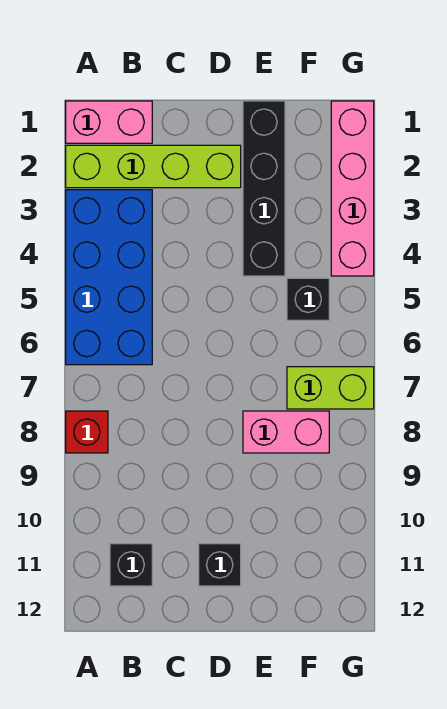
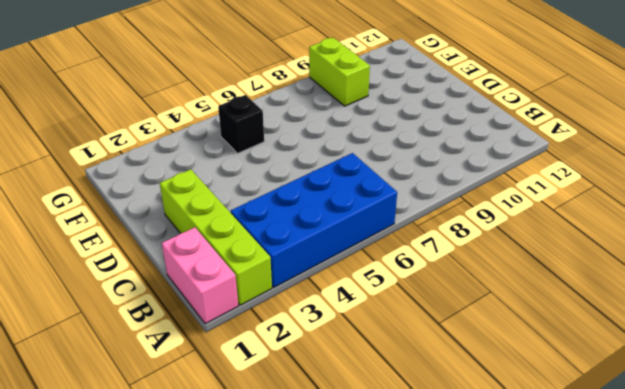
lime 1x2 brick [309,38,370,106] -> lime 1x2 brick moved to [287,367,374,409]
none -> red 1x1 brick [66,411,108,453]
none -> black 1x1 brick [110,544,152,586]

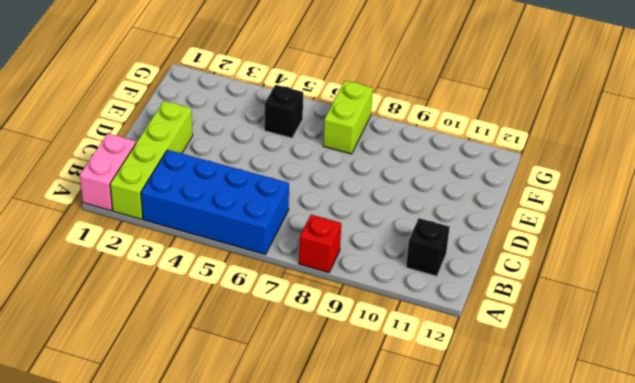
none -> black 1x1 brick [199,544,241,586]
none -> black 1x4 brick [243,101,285,276]

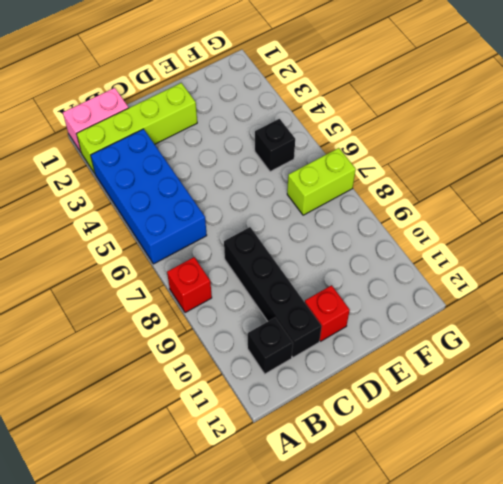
black 1x4 brick [224,227,322,357] -> black 1x4 brick moved to [243,101,285,276]
red 1x1 brick [305,285,350,341] -> black 1x1 brick [199,544,241,586]
none -> pink 1x2 brick [243,411,329,453]
none -> pink 1x4 brick [331,101,374,276]

